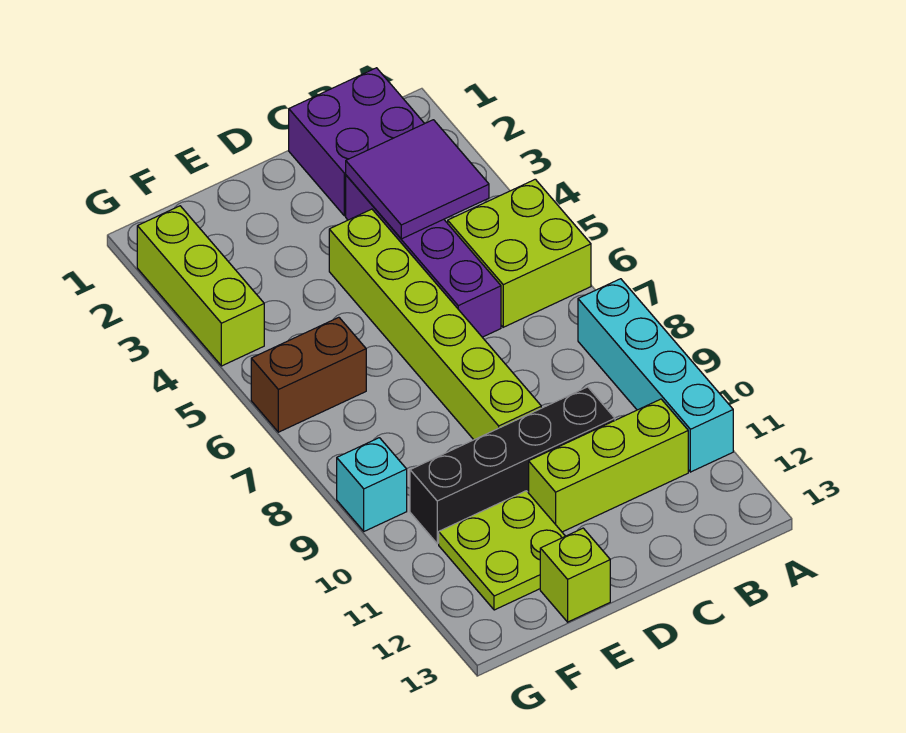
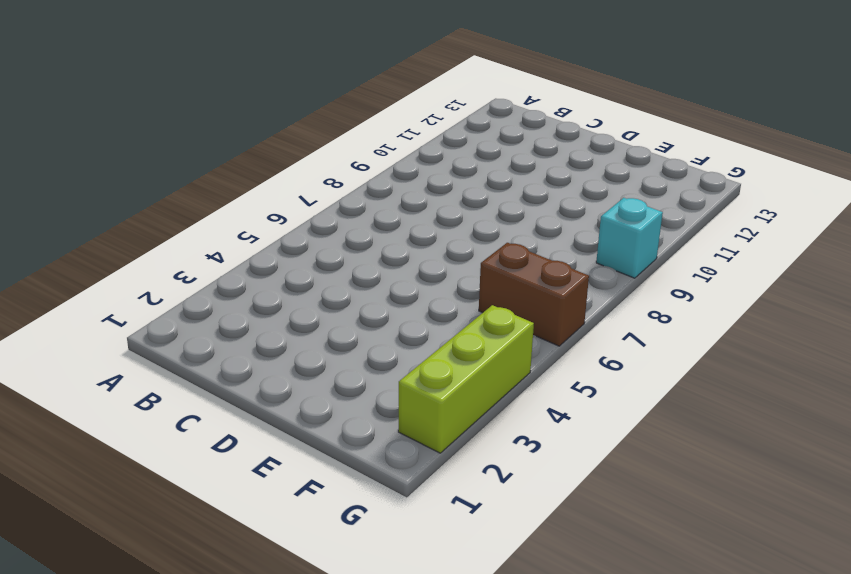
none -> lime 2x2 brick [448,179,591,327]
none -> cyan 1x4 brick [578,279,733,472]
none -> purple 2x2 brick [289,68,425,216]

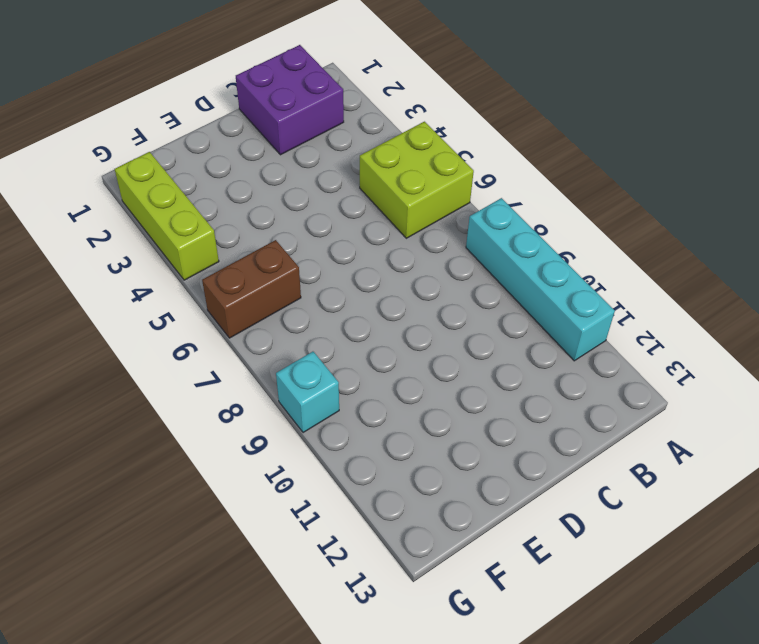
none -> lime 1x3 brick [529,399,688,532]
none -> purple 1x4 brick [346,175,501,337]
none -> black 1x4 brick [410,387,615,544]

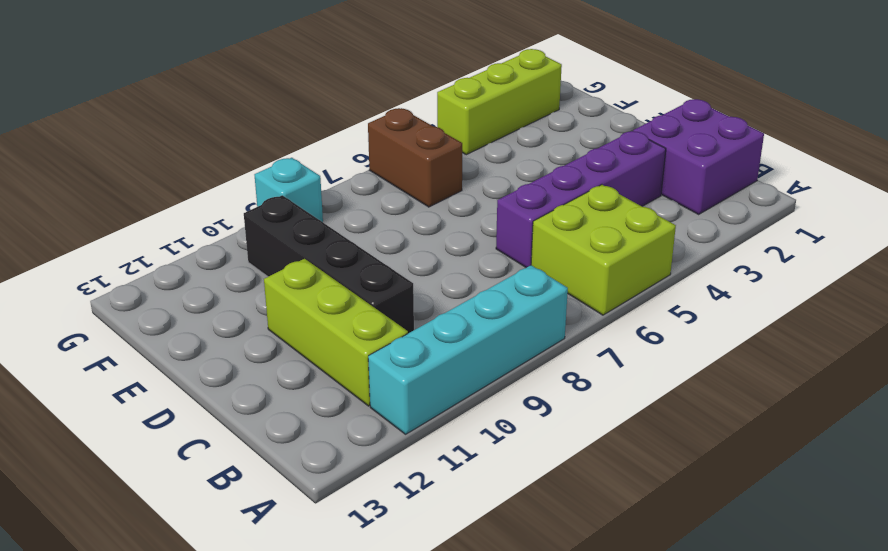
none -> lime 1x6 brick [329,209,541,440]
none -> lime 2x2 plate [439,491,565,610]
none -> lime 1x1 brick [540,528,610,622]

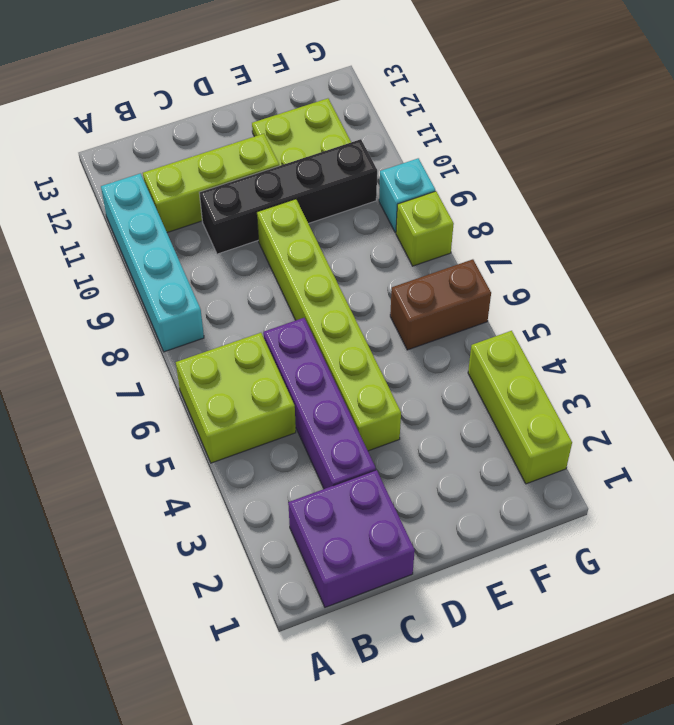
lime 1x1 brick [396,191,454,266] -> lime 1x1 brick moved to [540,528,610,622]
none -> purple 2x2 tile [346,120,489,239]

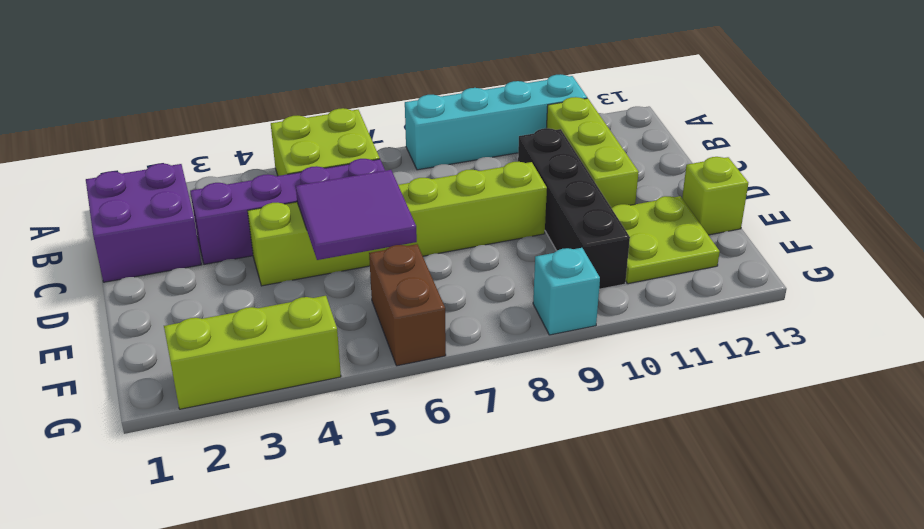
purple 2x2 tile [296,170,417,260] -> purple 2x2 tile moved to [346,120,489,239]

